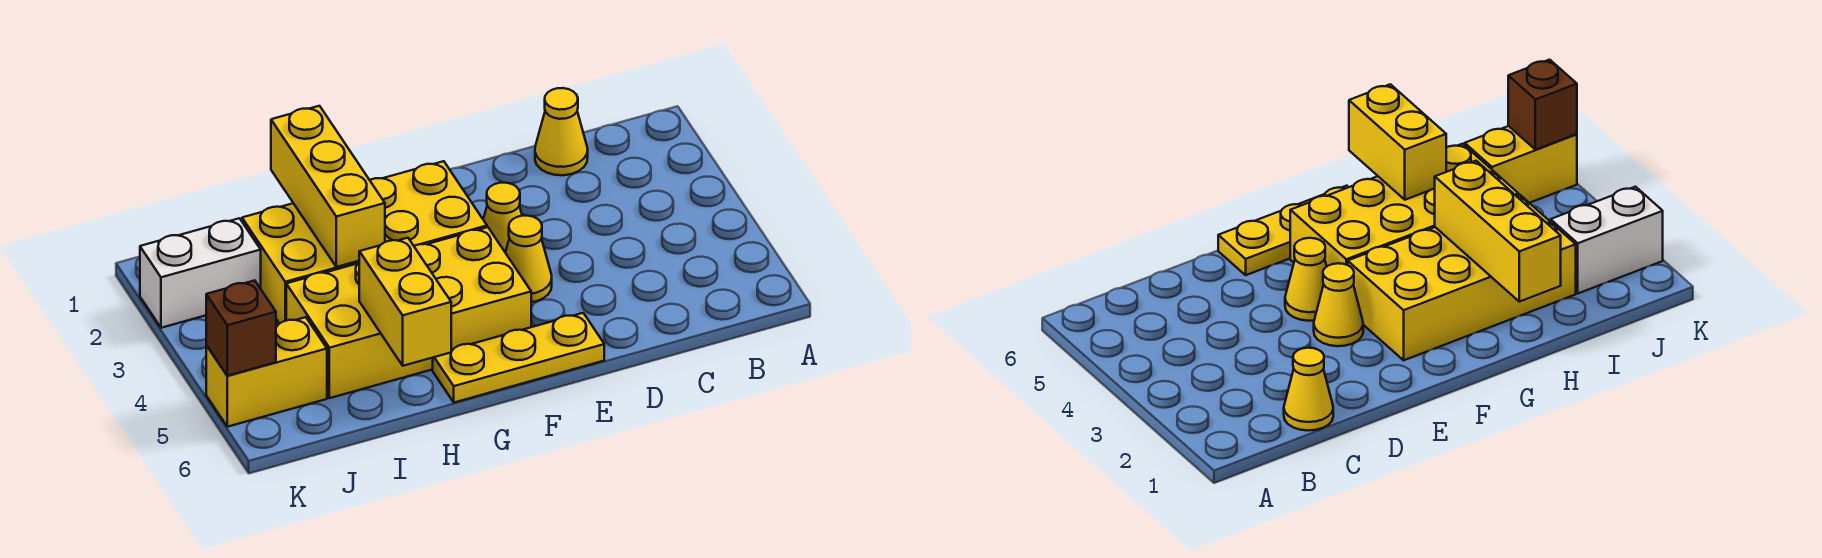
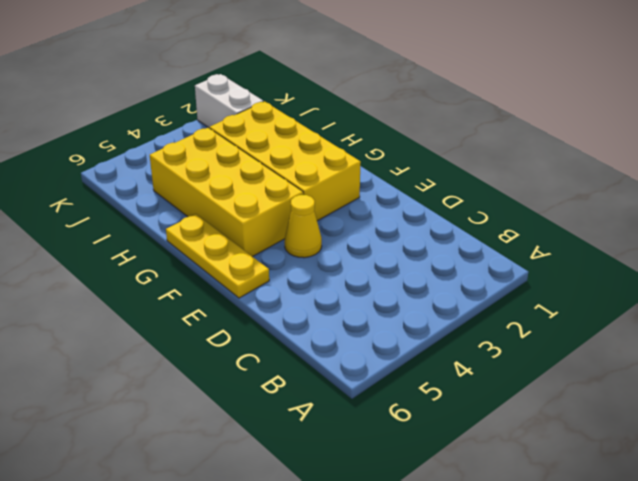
none -> yellow 1x1 cone [535,88,588,175]
none -> yellow 1x1 cone [483,183,522,252]

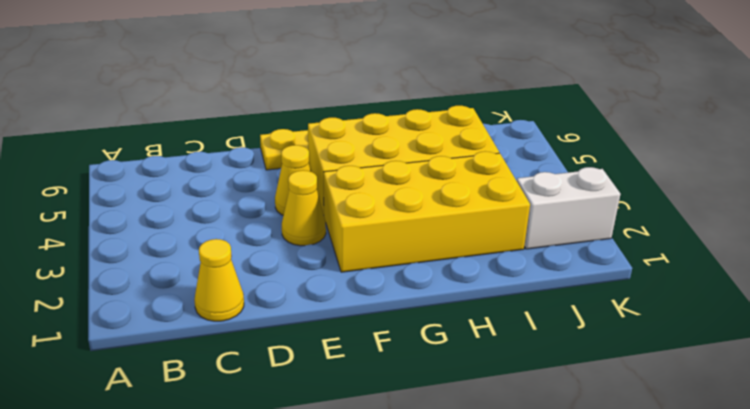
none -> yellow 1x2 brick [206,317,327,427]
none -> yellow 1x3 brick [271,106,385,267]

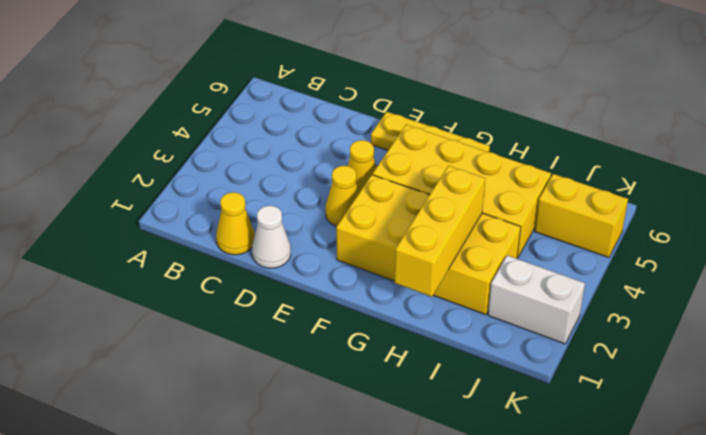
white 1x1 cone [252,206,291,268] -> none
none -> yellow 1x2 brick [359,238,451,366]
none -> brown 1x1 brick [206,280,276,376]

